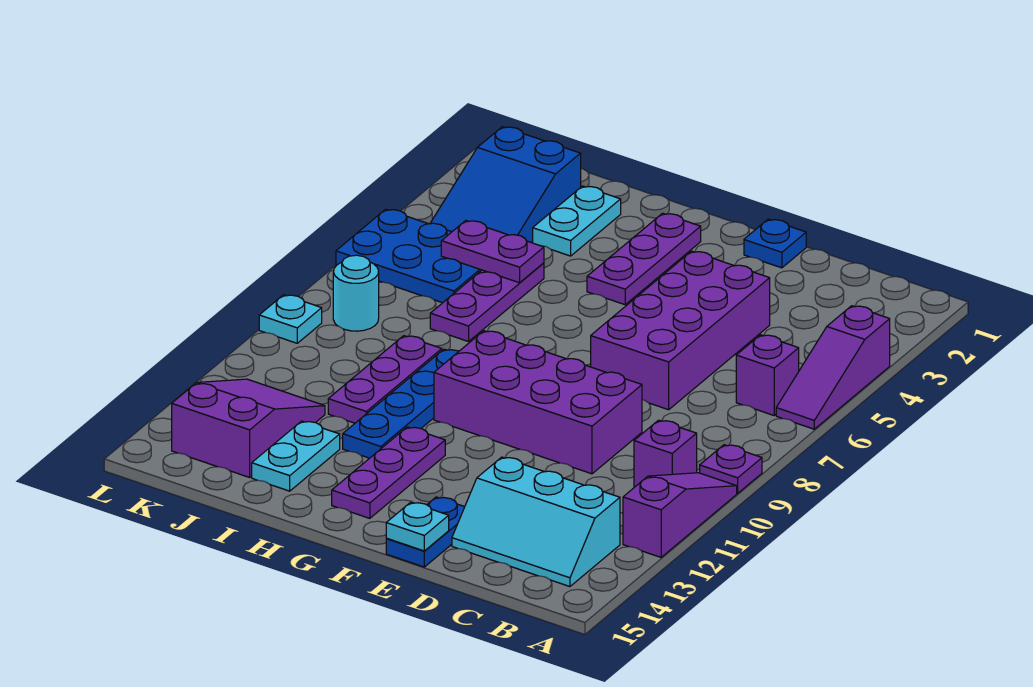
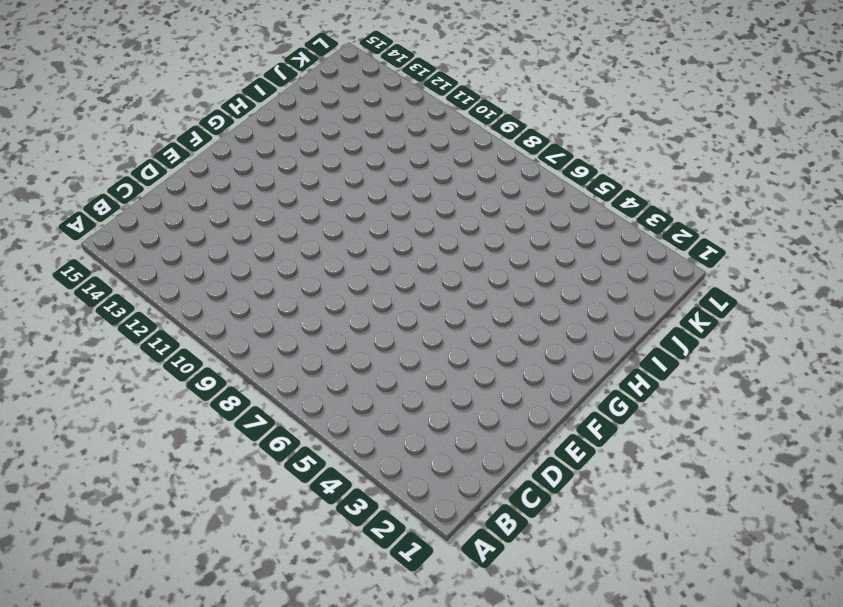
none -> purple 1x3 slope [776,306,890,429]
none -> purple 1x1 plate [700,445,762,493]
none -> purple 1x3 slope [623,473,737,557]

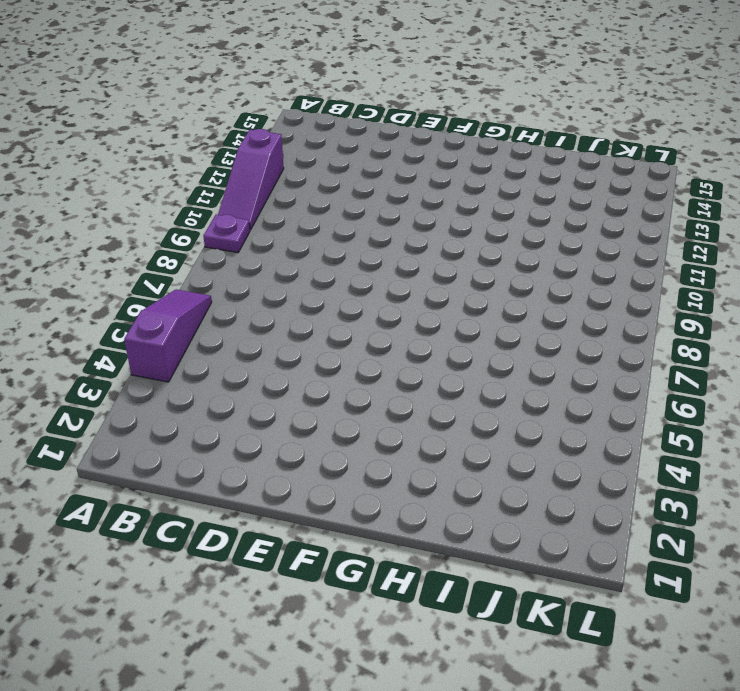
none -> purple 1x1 brick [736,335,799,415]
none -> purple 1x1 brick [634,420,697,487]
none -> cyan 2x3 slope [452,457,620,587]

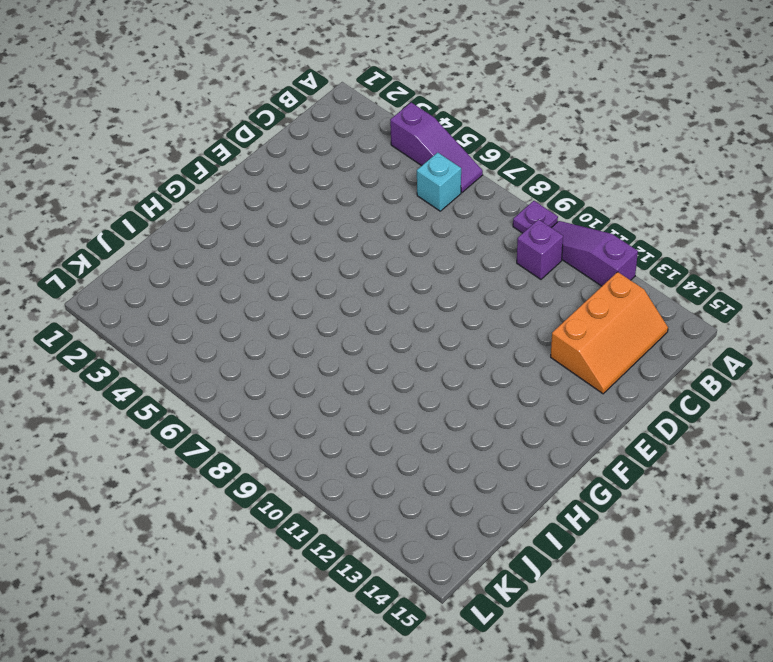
cyan 1x1 brick [417,153,461,211] -> purple 1x1 brick [736,335,799,415]
orange 2x3 slope [551,272,668,394] -> cyan 2x3 slope [452,457,620,587]
none -> purple 2x4 brick [591,251,770,410]
none -> purple 2x4 brick [434,331,642,474]
none -> blue 1x1 plate [744,219,806,268]

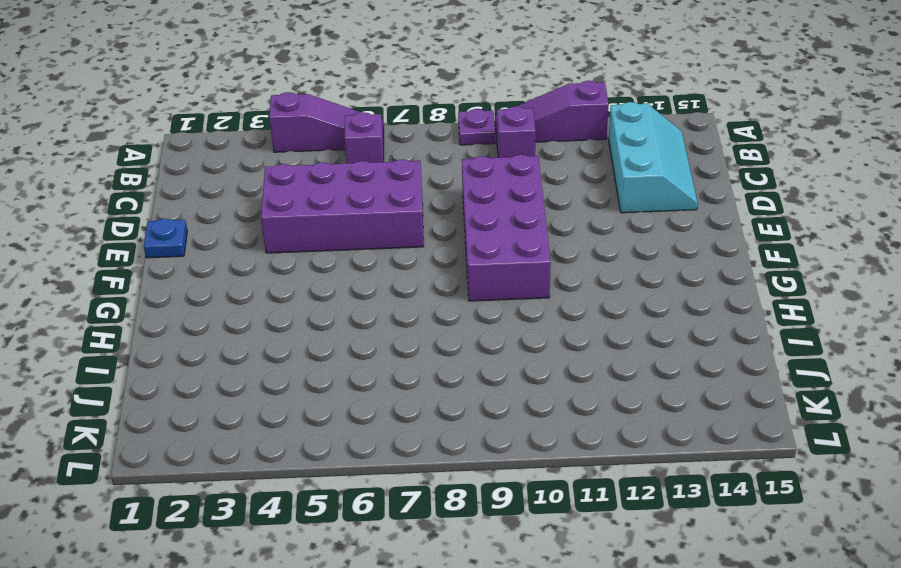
none -> blue 1x2 plate [386,497,464,567]
none -> purple 1x3 plate [587,213,701,305]
none -> purple 1x3 plate [332,427,445,518]

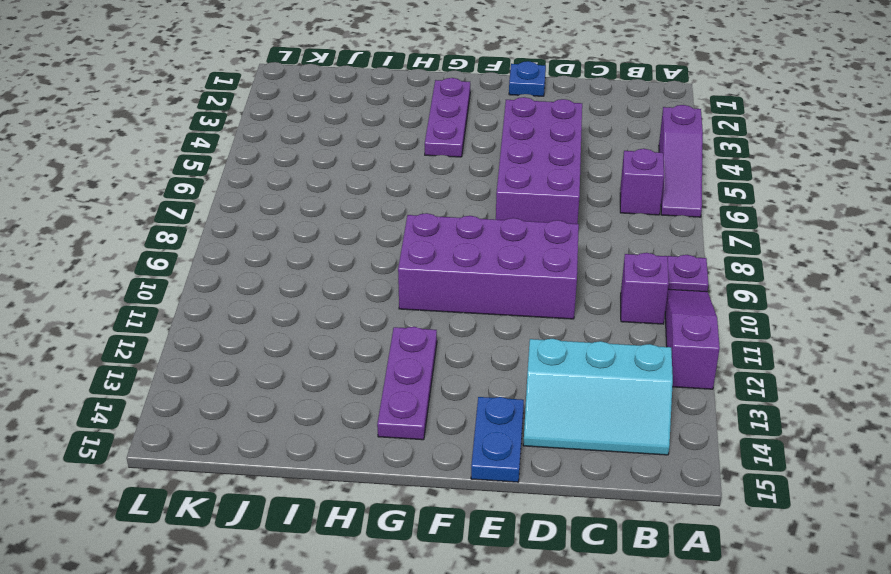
none -> blue 1x4 plate [343,349,459,458]
none -> cyan 1x2 plate [533,186,621,256]
none -> purple 1x3 plate [430,263,544,342]

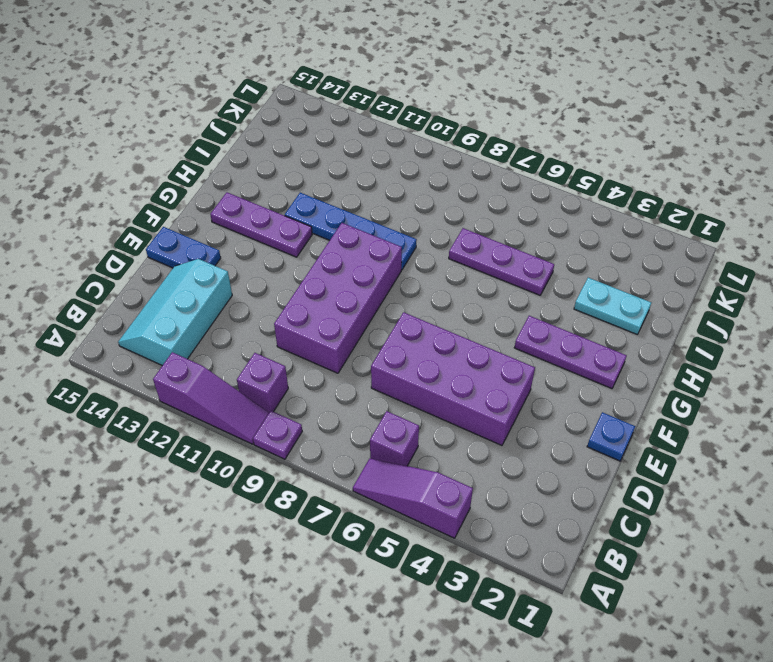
none -> purple 1x3 plate [328,336,442,423]
none -> cyan 1x2 plate [252,421,340,491]
none -> blue 2x3 slope [430,127,581,242]

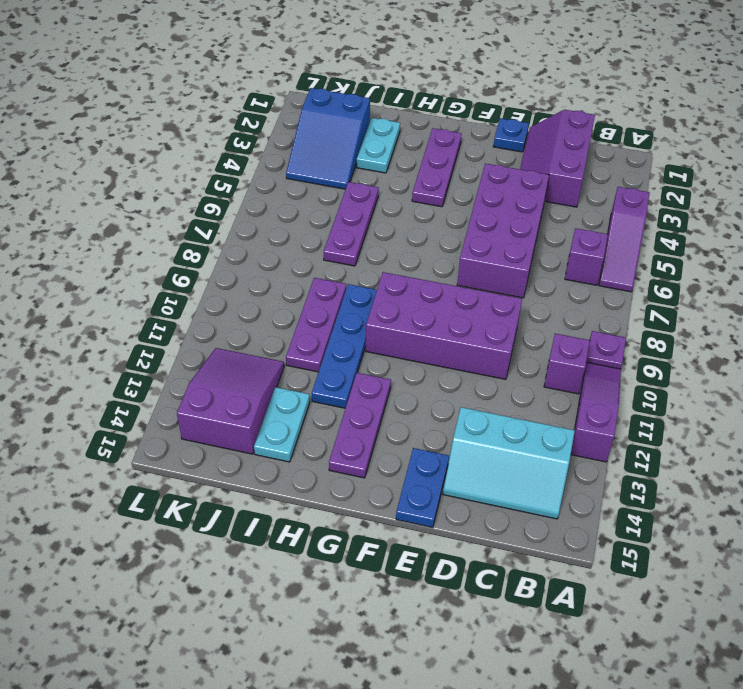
purple 2x3 slope [520,110,595,207] -> none
none -> blue 2x3 plate [336,209,481,303]
none -> cyan 1x1 round brick [333,255,379,331]
none -> cyan 1x1 plate [259,295,322,343]

